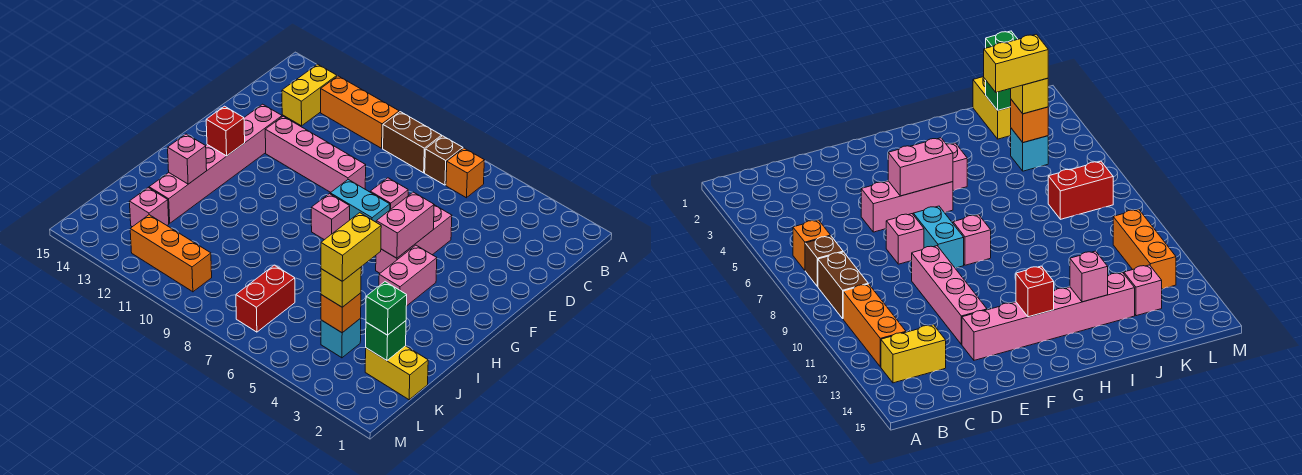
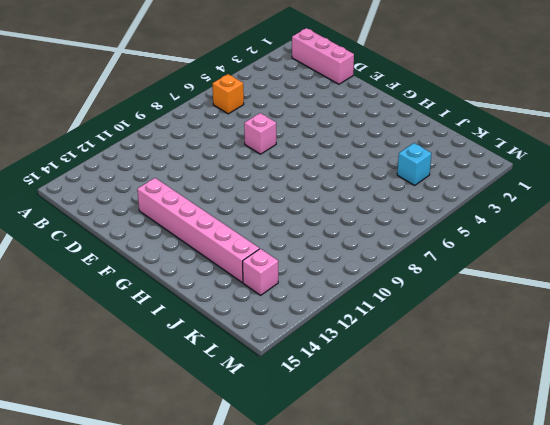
pink 1x3 brick [292,28,354,84] -> pink 1x3 brick moved to [376,205,452,273]
none -> brown 1x1 brick [425,136,463,185]
none -> brown 1x2 brick [383,112,442,173]
none -> orange 1x3 brick [321,76,399,148]

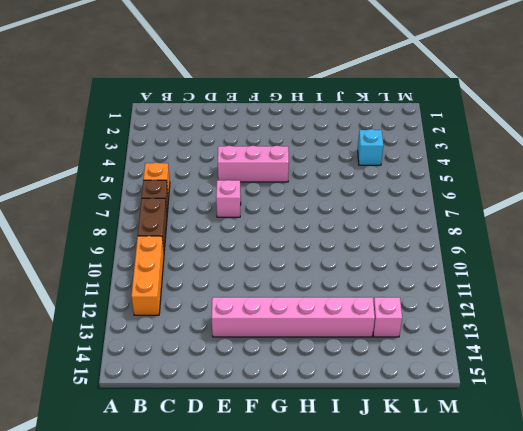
none -> yellow 1x2 brick [282,64,337,126]
none -> pink 1x4 brick [265,116,366,192]
none -> cyan 1x2 brick [330,180,390,222]

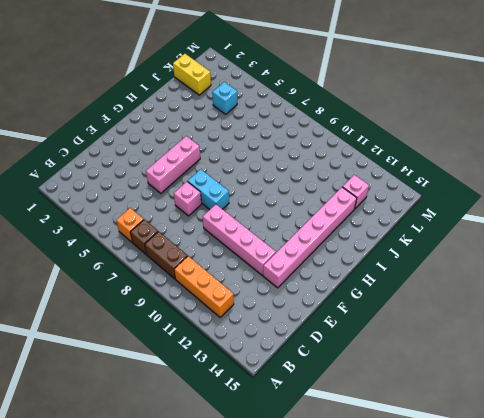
none -> yellow 1x2 brick [282,64,337,126]
none -> pink 1x2 brick [379,245,437,306]
none -> pink 1x1 brick [311,194,350,240]

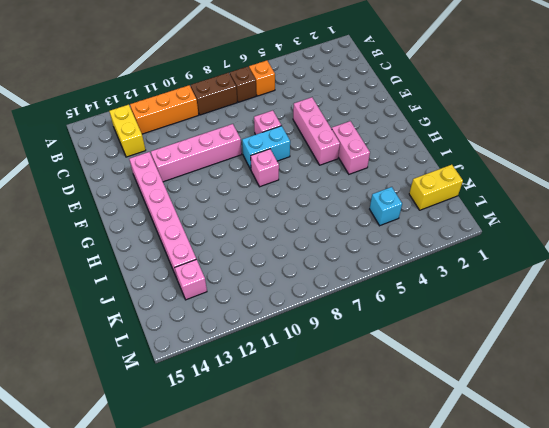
none -> red 1x2 brick [236,265,295,332]
none -> orange 1x3 brick [130,215,212,292]
none -> pink 1x2 brick [376,192,434,258]

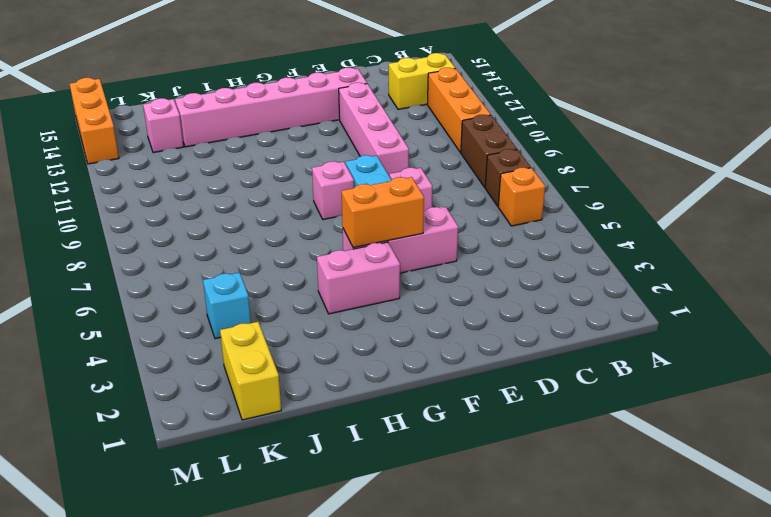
orange 1x2 brick [342,177,424,248] -> pink 1x2 brick [376,192,434,258]
orange 1x3 brick [70,78,119,164] -> orange 1x3 brick moved to [130,215,212,292]
none -> red 1x2 brick [236,265,295,332]
none -> red 1x1 brick [206,106,245,156]
none -> pink 1x1 brick [168,134,207,184]

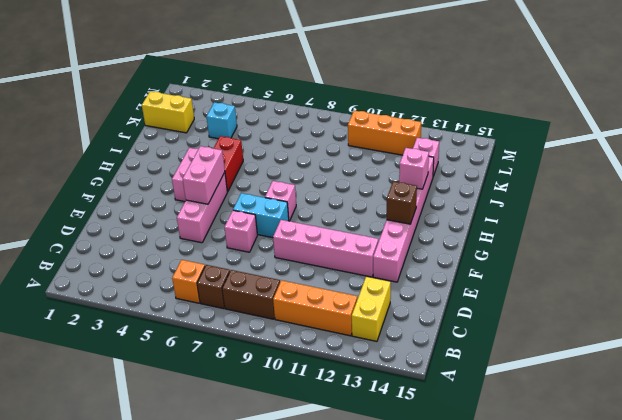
brown 1x1 brick [387,181,417,224] -> red 1x1 brick [206,106,245,156]
red 1x2 brick [214,136,243,192] -> red 1x2 brick moved to [236,265,295,332]
none -> green 1x1 brick [366,321,406,360]
none -> orange 1x1 brick [321,293,361,333]
none -> green 1x1 brick [366,282,407,335]

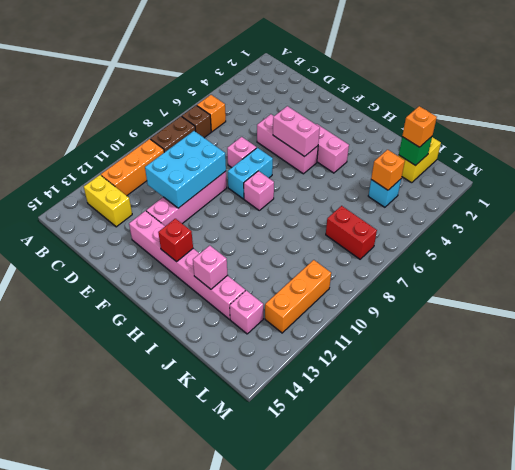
cyan 2x3 brick [145,131,226,208] -> none
orange 1x1 brick [402,106,437,147] -> green 1x1 brick [366,282,407,335]
none -> yellow 1x1 brick [321,267,361,307]
none -> yellow 1x2 brick [321,213,381,281]

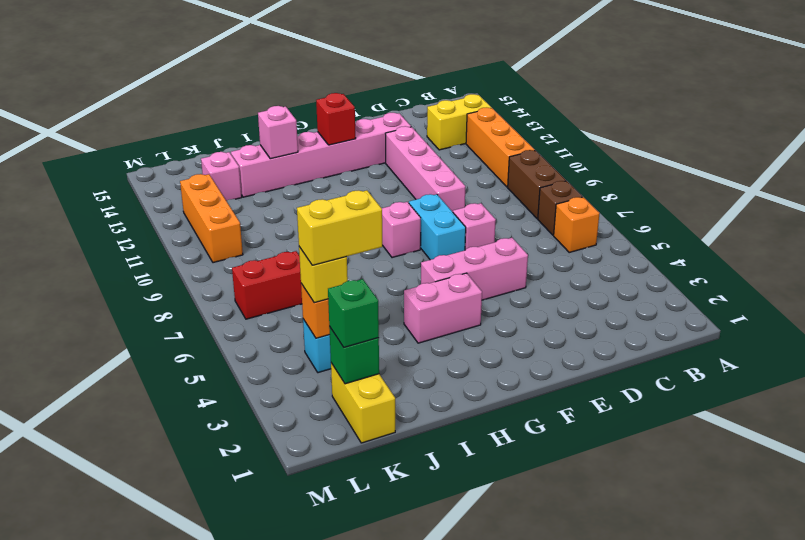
none -> pink 1x2 brick [376,192,434,258]

